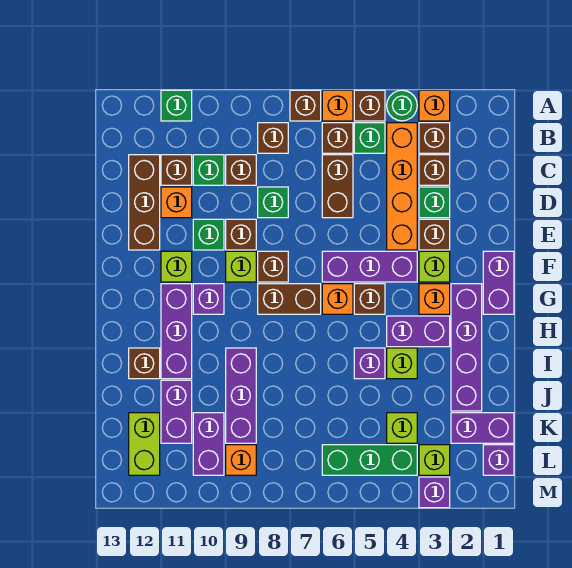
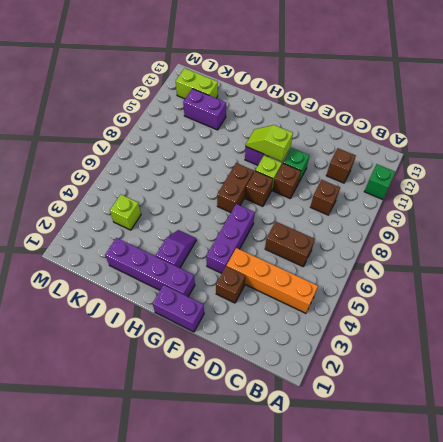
lime 1x2 slope [246,125,293,162] -> none
purple 1x2 slope [156,230,196,268] -> purple 1x2 brick [387,316,450,347]
none -> orange 1x1 brick [419,90,450,121]
none -> green 1x1 round brick [387,90,417,121]
none -> brown 1x1 brick [354,90,385,121]
none -> orange 1x1 brick [322,90,353,121]

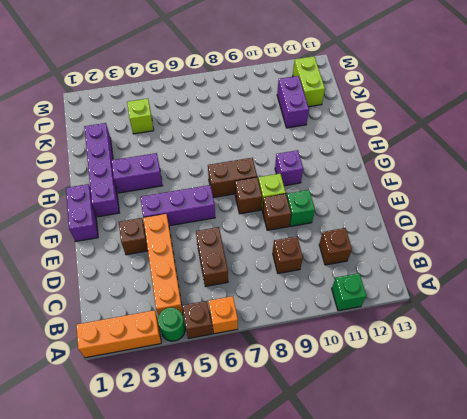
orange 1x3 brick [76,310,161,358] -> orange 1x1 brick [419,90,450,121]
none -> brown 1x1 brick [290,90,321,121]
none -> brown 1x1 brick [419,123,450,153]
none -> green 1x1 brick [354,123,385,153]
none -> brown 1x1 brick [322,123,353,153]

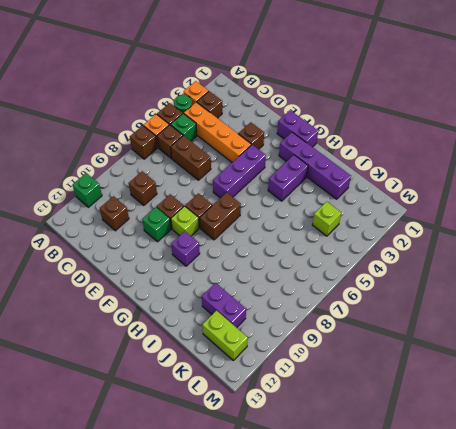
none -> brown 1x1 brick [258,123,288,153]
none -> brown 1x1 brick [419,155,450,185]
none -> green 1x1 brick [193,155,224,185]
none -> brown 1x3 brick [129,155,160,250]

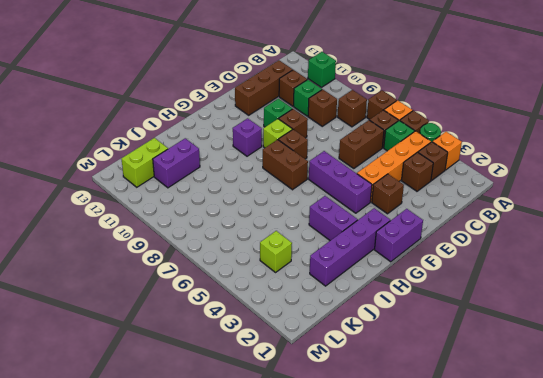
none -> green 1x1 brick [419,187,450,218]
none -> green 1x1 brick [258,187,288,218]
none -> orange 1x1 brick [161,187,192,218]
none -> lime 1x1 brick [419,251,450,282]

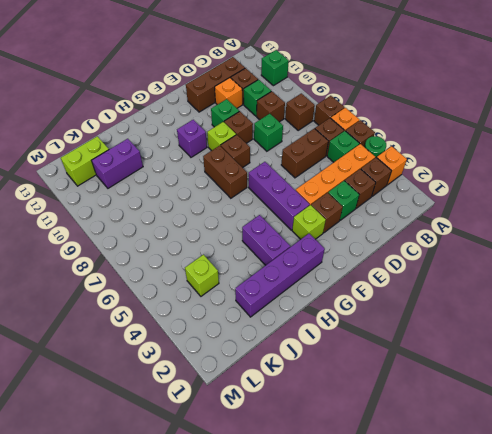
none -> purple 1x2 brick [483,251,514,314]
none -> lime 1x1 brick [161,251,192,282]
none -> orange 1x1 brick [419,284,450,314]
none -> brown 1x1 brick [354,284,385,314]

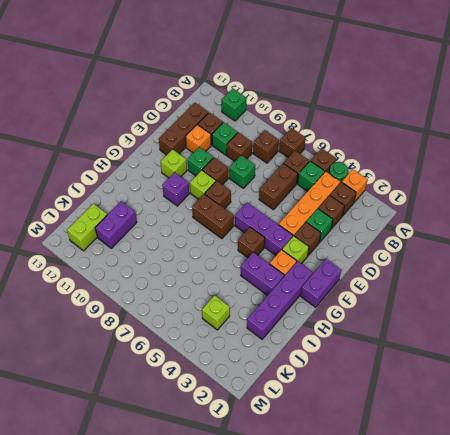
none -> orange 1x1 brick [322,90,353,121]
none -> orange 1x1 brick [322,284,353,314]
none -> purple 1x3 brick [161,284,192,379]
none -> lime 1x1 brick [387,348,417,379]

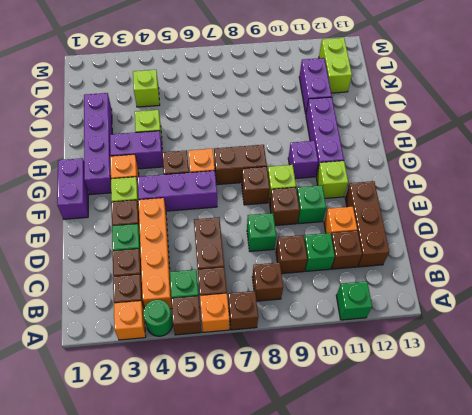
none -> purple 1x1 brick [354,348,385,379]
none -> purple 1x3 brick [226,348,256,443]
none -> brown 1x1 brick [129,348,160,379]
none -> purple 1x2 brick [451,413,514,443]

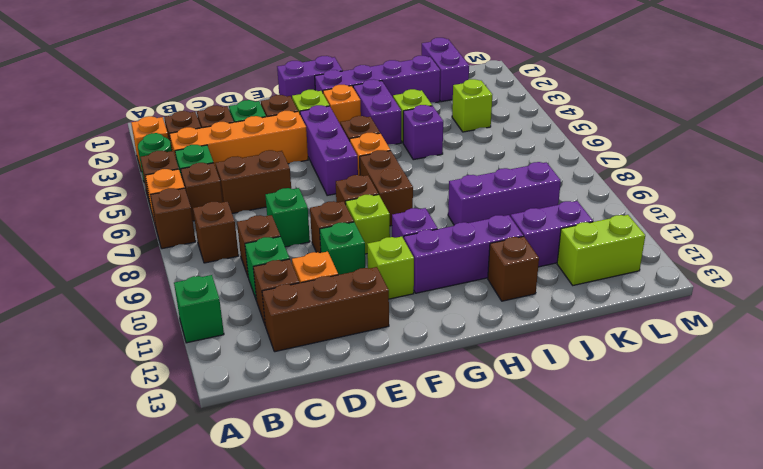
none -> purple 1x2 brick [193,413,224,475]
none -> purple 1x1 brick [483,445,514,475]
none -> lime 1x1 brick [419,445,450,475]
none -> green 1x3 brick [322,445,417,475]

